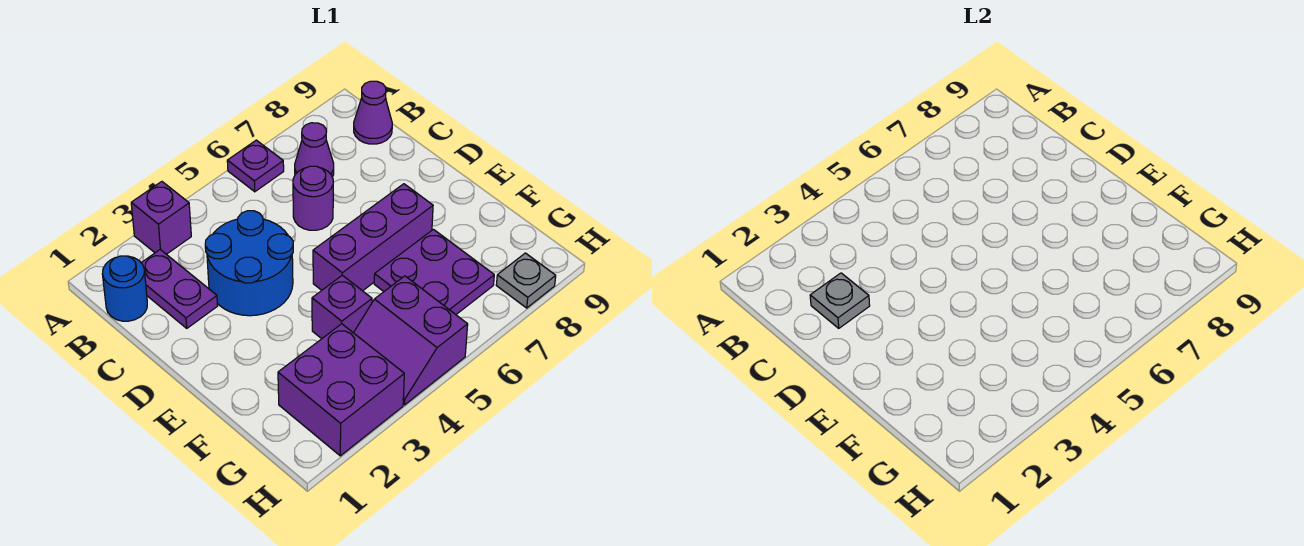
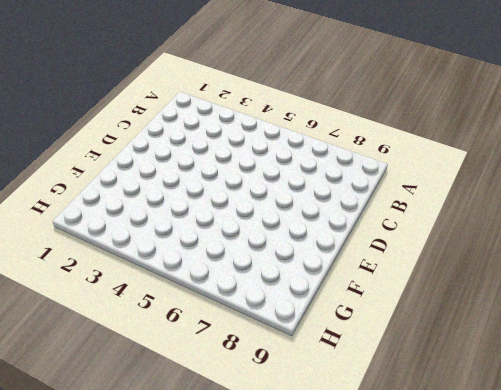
none -> purple 1x1 brick [131,182,191,254]
none -> purple 1x1 plate [227,140,284,192]
none -> blue 1x1 round brick [102,256,147,321]

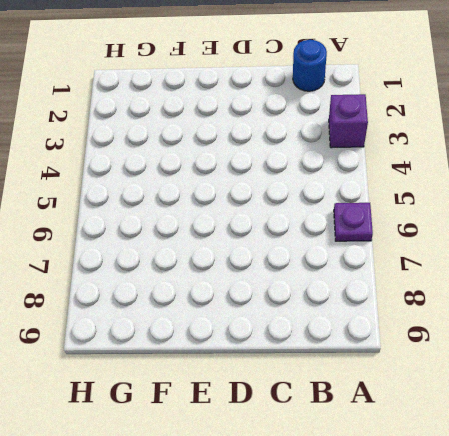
none -> purple 1x2 plate [141,250,218,328]
none -> purple 1x1 cone [295,123,334,177]
none -> purple 1x1 cone [354,81,392,144]

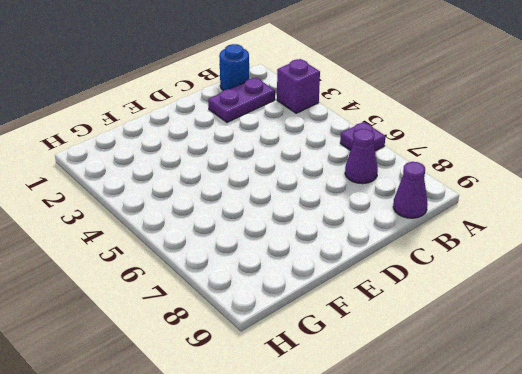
none -> blue 2x2 round brick [205,211,293,316]
none -> purple 1x1 round brick [293,166,333,230]
none -> purple 1x3 brick [313,184,433,291]

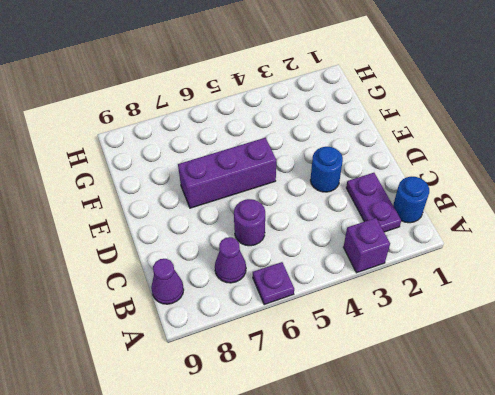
blue 1x1 round brick [310,147,343,192] -> blue 2x2 round brick [205,211,293,316]
none -> purple 1x1 brick [312,275,372,339]
none -> purple 2x2 plate [374,229,494,314]
none -> purple 2x2 brick [278,324,404,456]

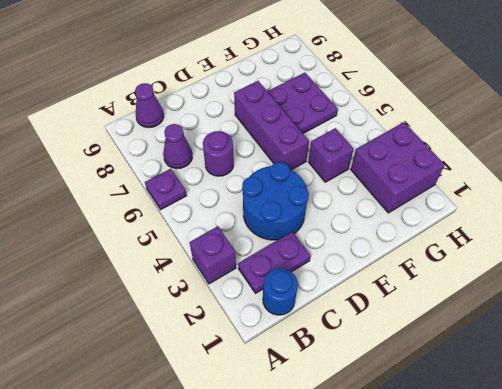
none -> purple 2x2 slope [354,276,468,405]
none -> grey 1x1 plate [496,253,556,308]
none -> grey 1x1 plate [810,273,870,328]

